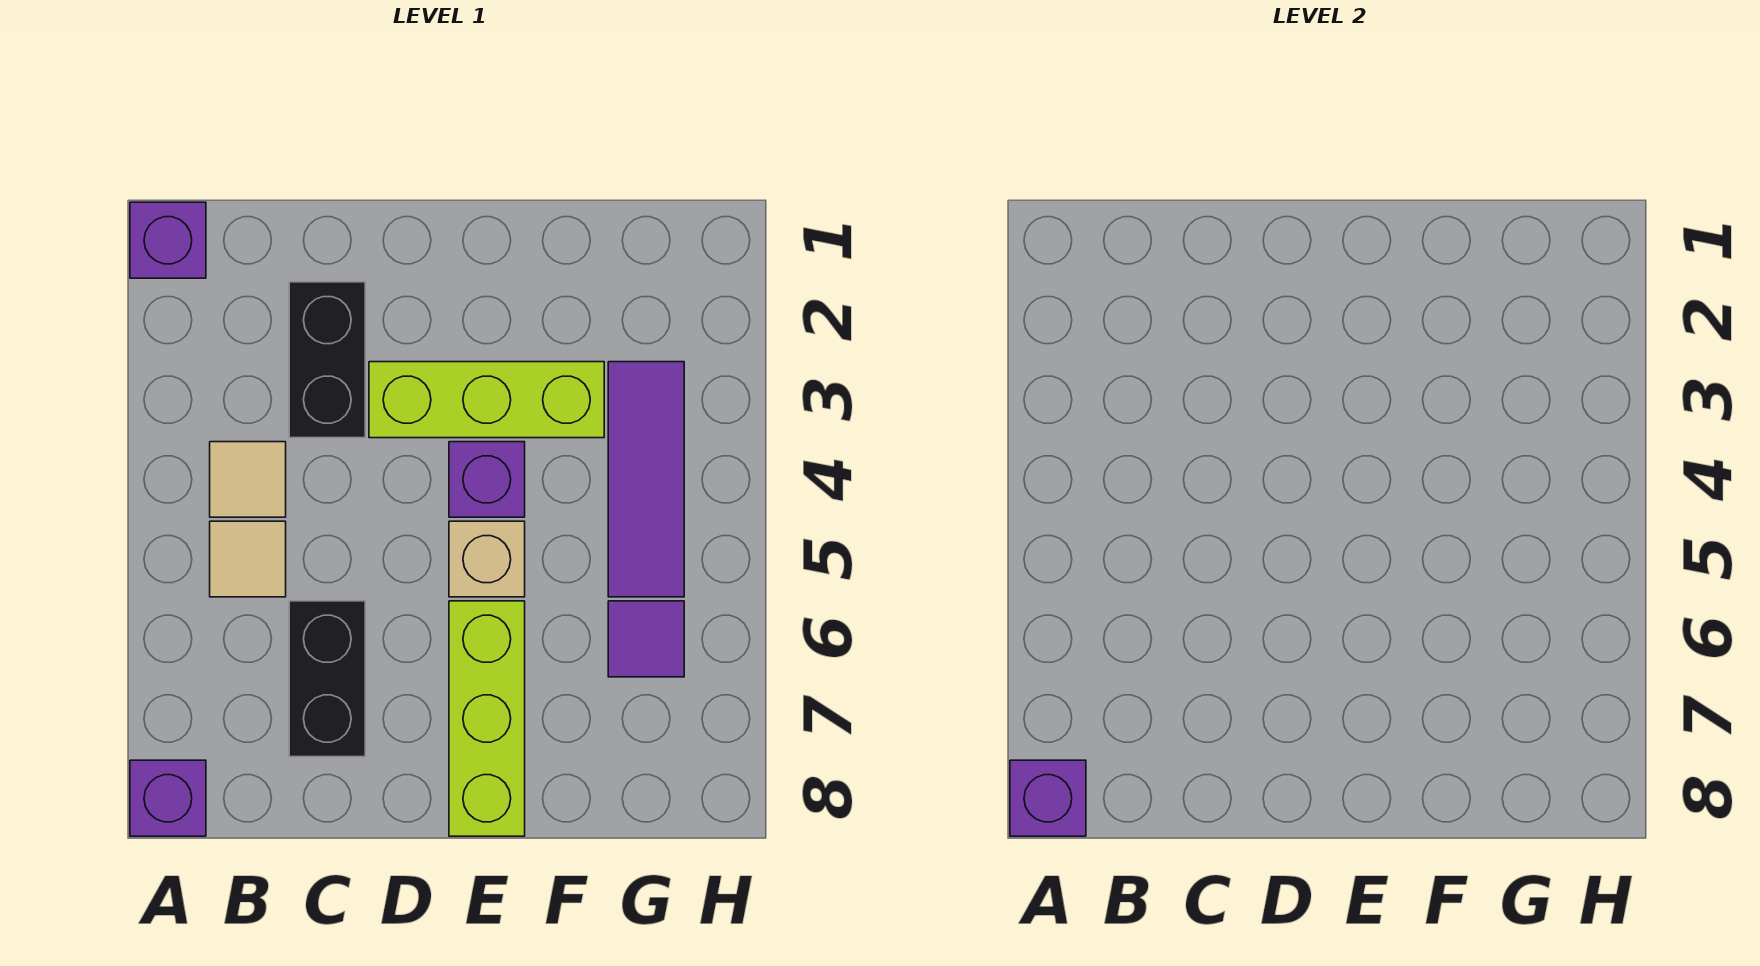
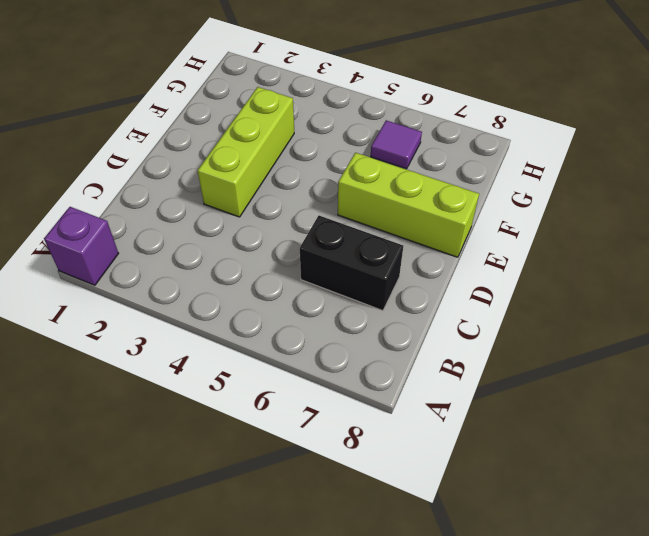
none -> purple 1x1 brick [130,760,206,836]
none -> tan 1x1 tile [210,442,286,517]
none -> tan 1x1 tile [210,521,286,597]

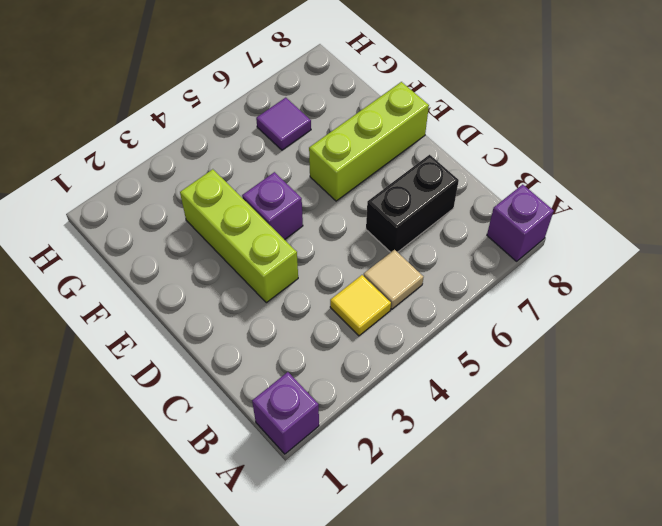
yellow 1x1 tile [330,275,391,336] -> tan 1x1 tile [210,442,286,517]
none -> black 1x2 brick [289,282,365,438]
none -> tan 1x1 brick [449,521,525,597]
none -> purple 1x3 tile [608,362,684,597]

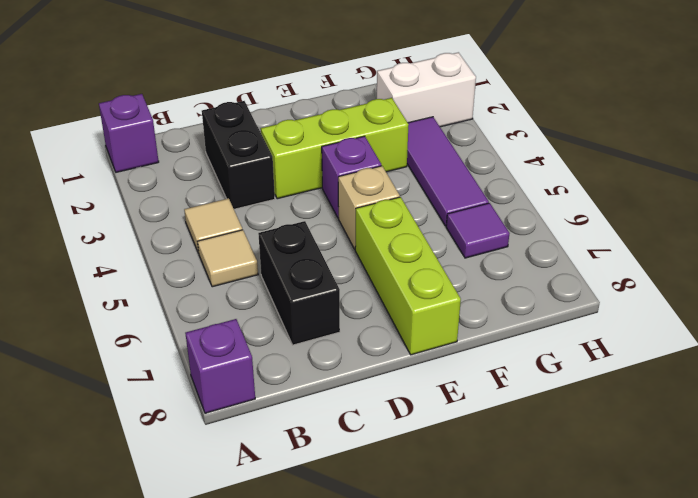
white 1x2 brick [377,52,476,127] -> none
none -> purple 1x1 brick [1010,760,1086,836]

